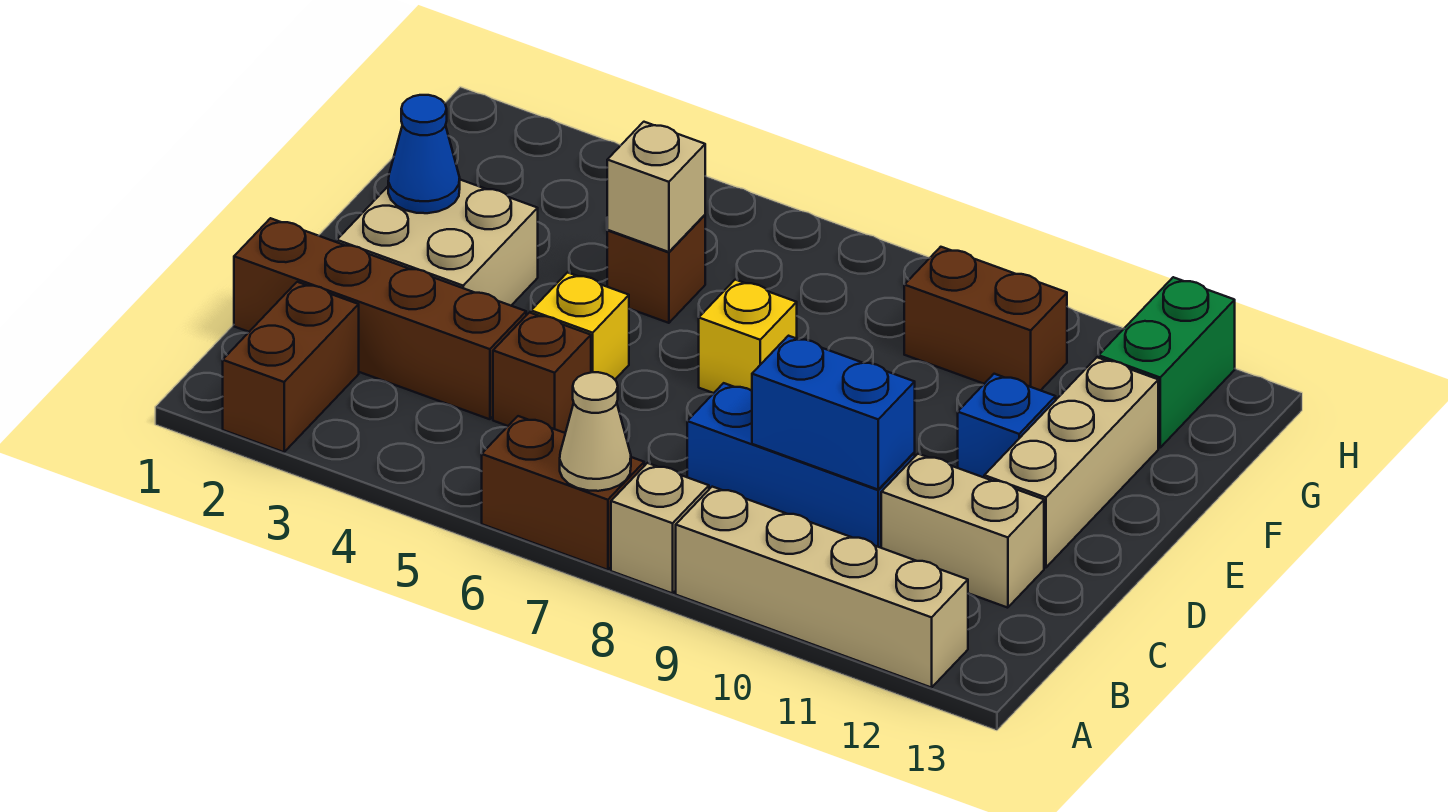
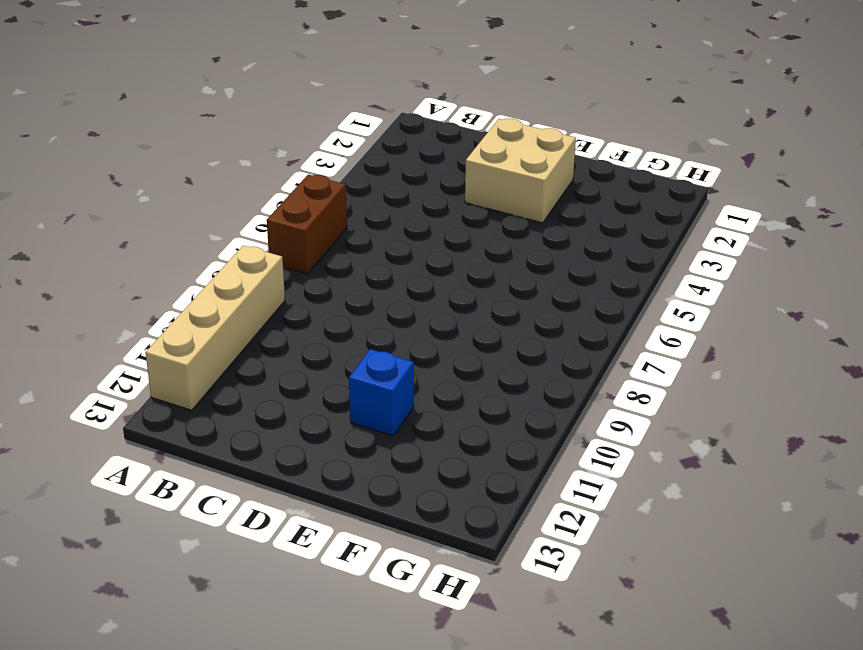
none -> brown 1x2 brick [223,282,359,452]
none -> tan 1x1 brick [611,463,709,593]
none -> brown 1x4 brick [234,218,526,419]

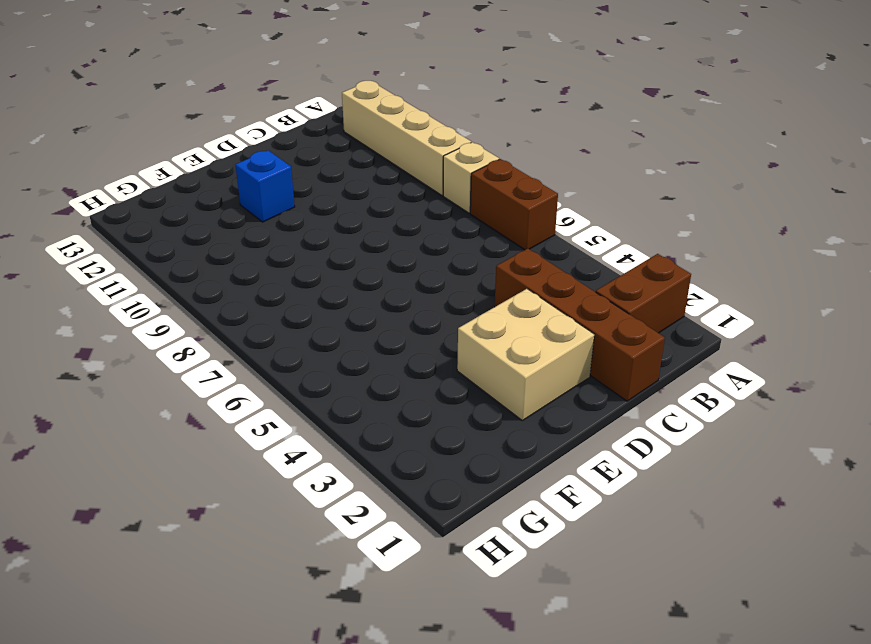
none -> brown 1x1 brick [493,313,591,433]
none -> blue 1x3 brick [687,383,915,548]
none -> tan 1x2 brick [881,454,1044,608]

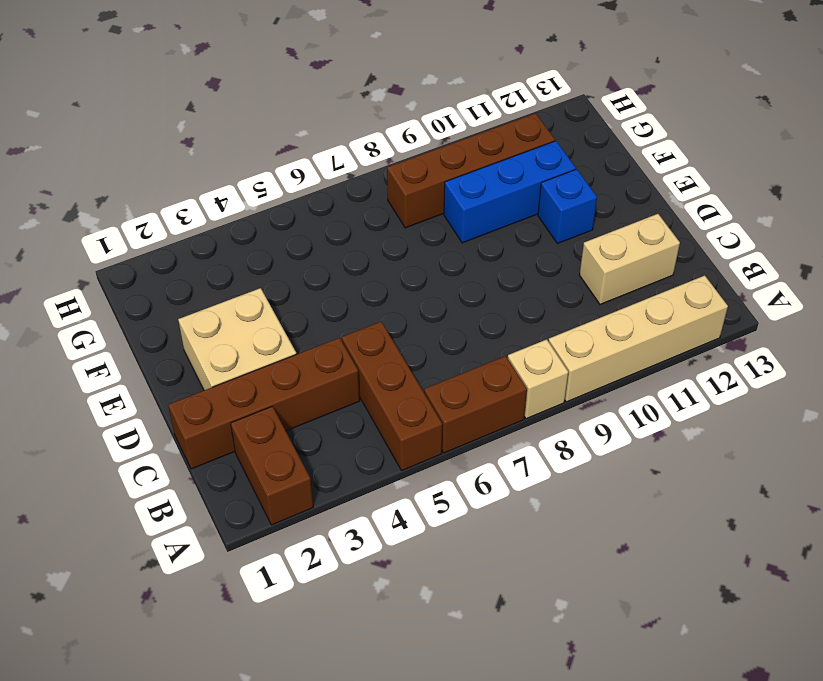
brown 1x3 brick [342,322,442,471] -> brown 1x1 brick [493,313,591,433]
blue 1x3 brick [444,141,576,243] -> blue 1x3 brick moved to [687,383,915,548]
brown 1x4 brick [387,113,555,228] -> brown 1x2 brick [904,247,1067,391]
none -> yellow 1x1 brick [531,273,629,379]
none -> tan 1x3 brick [984,357,1158,568]
none -> yellow 1x1 brick [699,280,797,393]

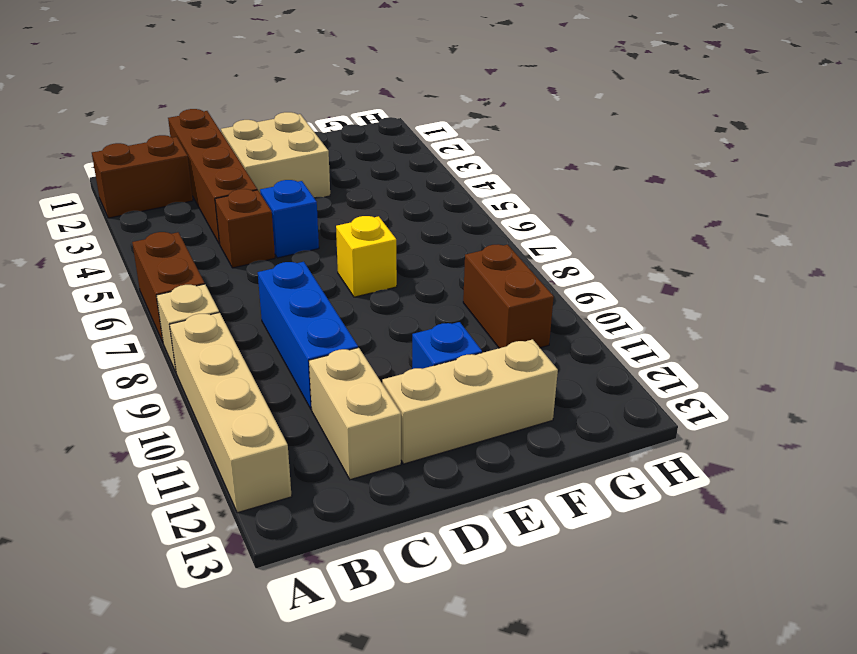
blue 1x1 brick [260,180,319,258] -> yellow 1x1 brick [531,273,629,379]
none -> brown 1x1 brick [607,215,705,323]
none -> green 1x2 brick [1099,277,1235,448]
none -> tan 1x1 cone [560,372,631,491]

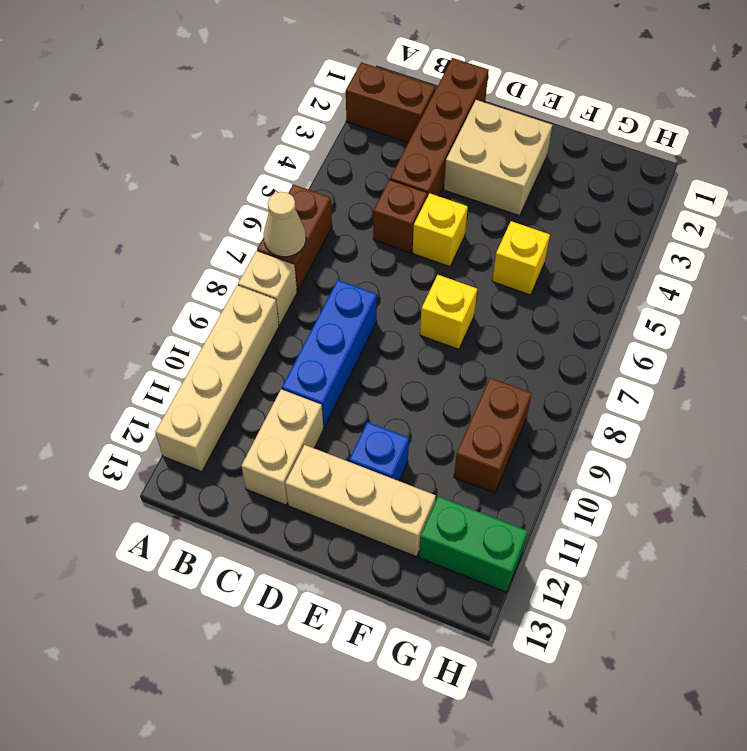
yellow 1x1 brick [492,221,550,295] -> brown 1x1 brick [607,215,705,323]
none -> blue 1x2 brick [752,336,915,489]
none -> blue 1x1 cone [388,95,460,213]
none -> tan 1x1 brick [607,122,705,252]

